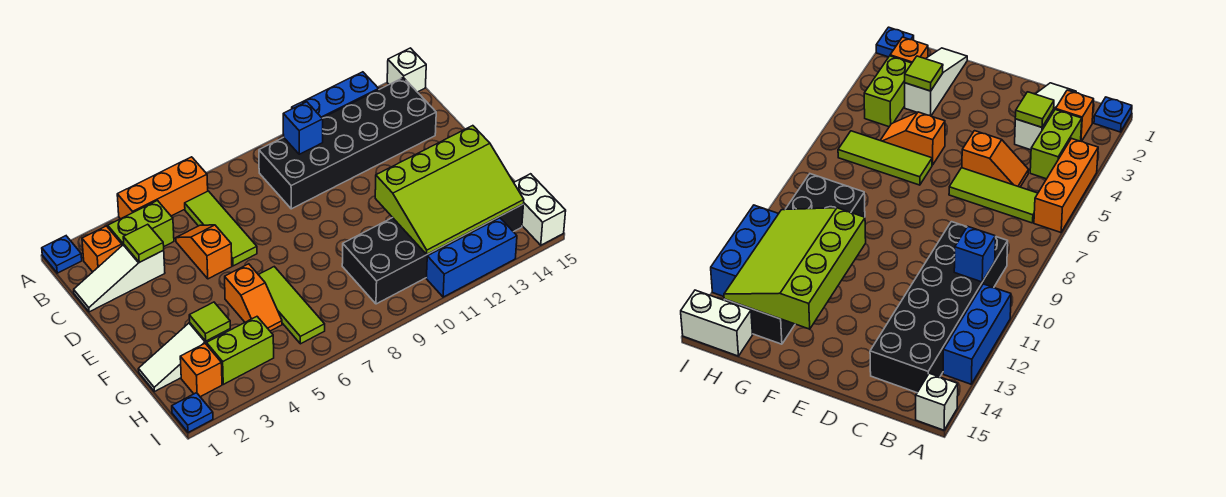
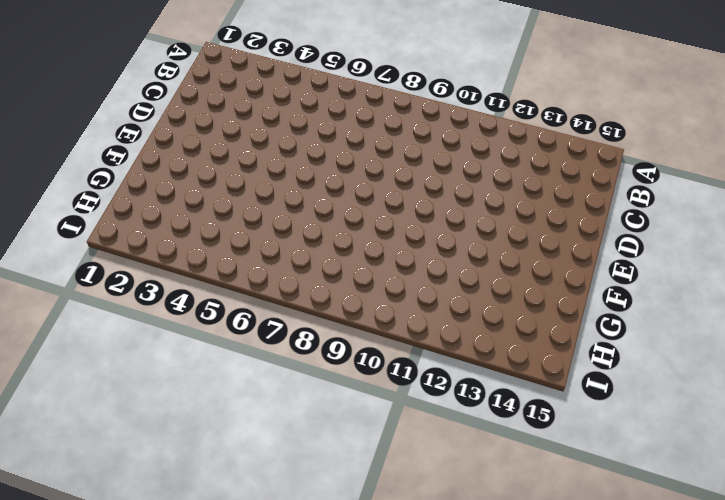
none -> blue 1x1 plate [42,236,82,273]
none -> orange 1x3 brick [117,157,208,219]
none -> blue 1x3 brick [292,72,379,118]

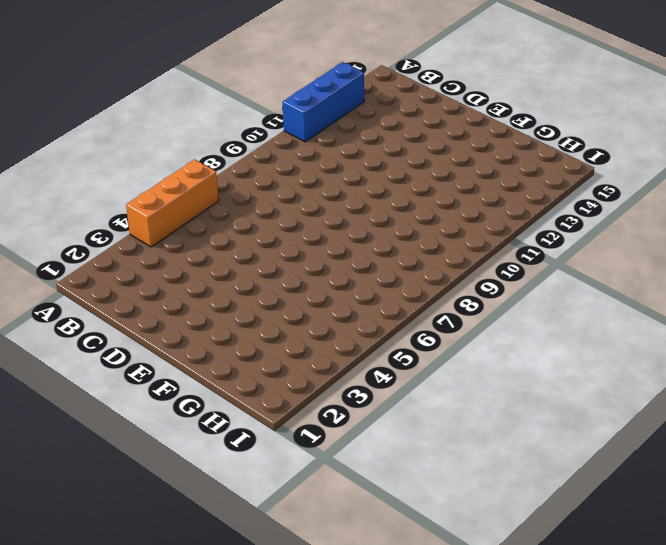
none -> blue 1x1 plate [42,236,82,273]
none -> white 1x1 brick [387,48,426,92]
none -> orange 1x1 brick [82,226,122,272]

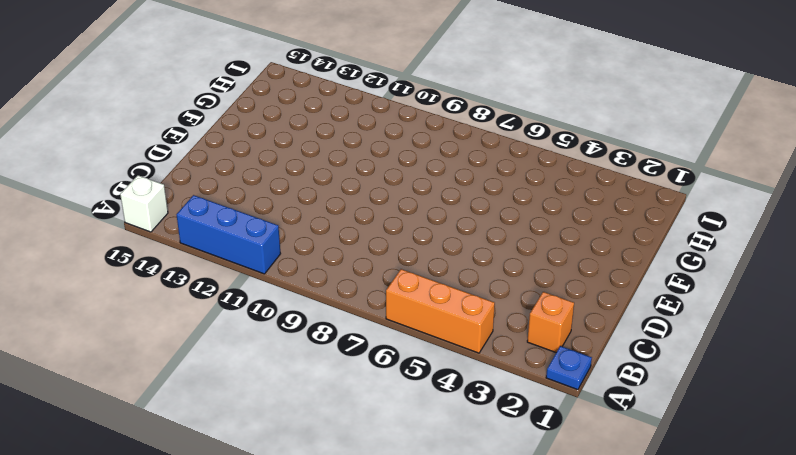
none -> lime 1x2 brick [108,201,174,246]
none -> lime 1x3 tile [185,191,257,266]
none -> black 2x6 brick [259,77,436,209]

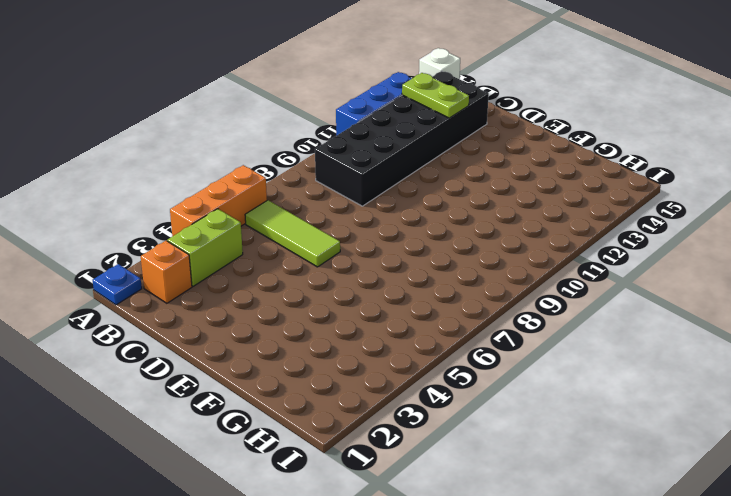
lime 1x2 plate [402,73,469,118] -> none
none -> white 1x3 slope [74,245,165,312]
none -> orange 1x2 slope [176,225,232,279]
none -> orange 1x2 slope [225,264,282,331]

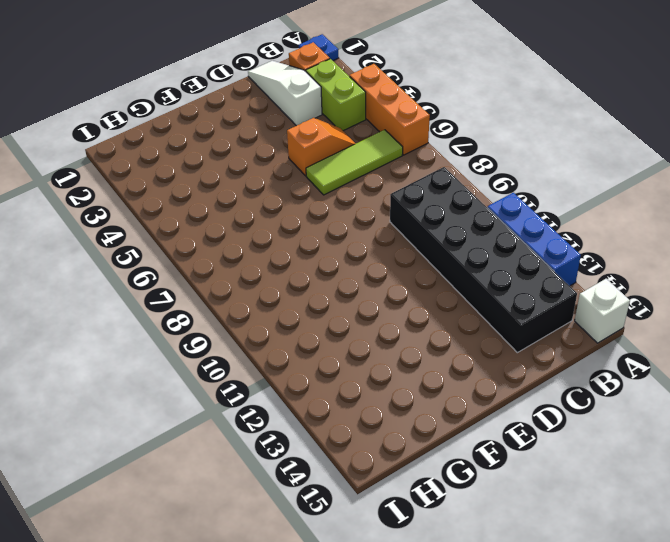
none -> orange 1x2 slope [225,264,282,331]
none -> lime 1x3 tile [259,267,325,344]
none -> white 1x3 slope [138,323,230,392]

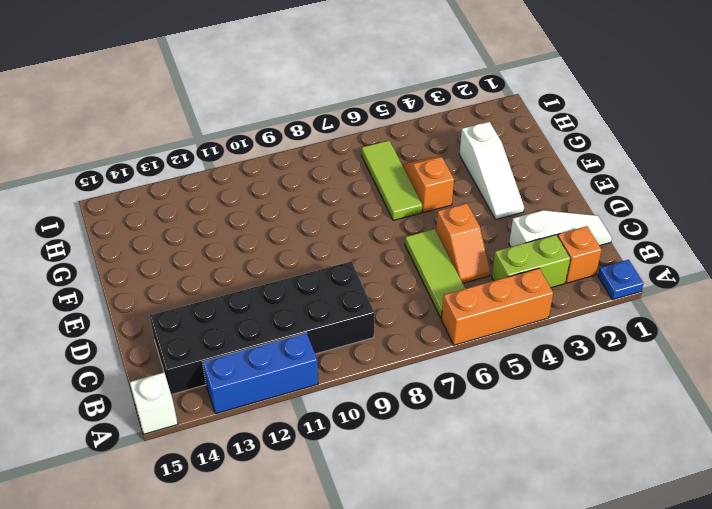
white 1x3 slope [459,122,524,220] -> white 1x3 slope turned to [138,323,230,392]
none -> black 2x6 brick [342,204,523,304]
none -> orange 1x1 brick [180,344,222,397]
none -> lime 1x2 brick [207,317,274,384]

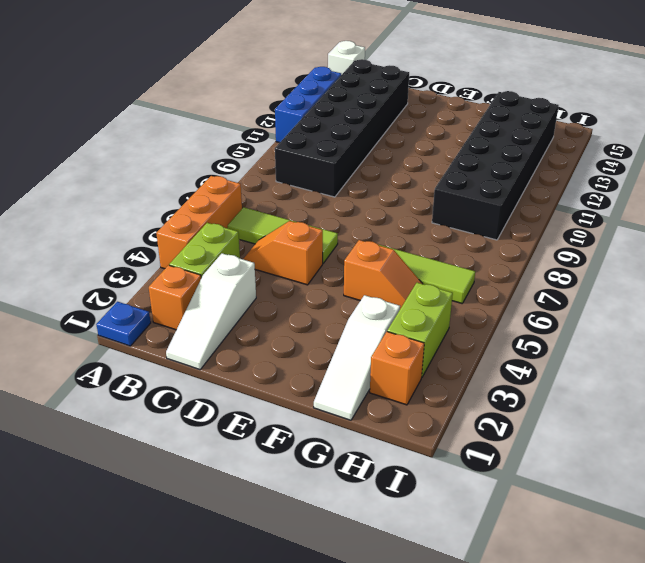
none -> white 1x2 brick [514,174,566,245]
none -> blue 1x1 plate [172,393,213,433]
none -> blue 1x3 brick [426,218,517,297]

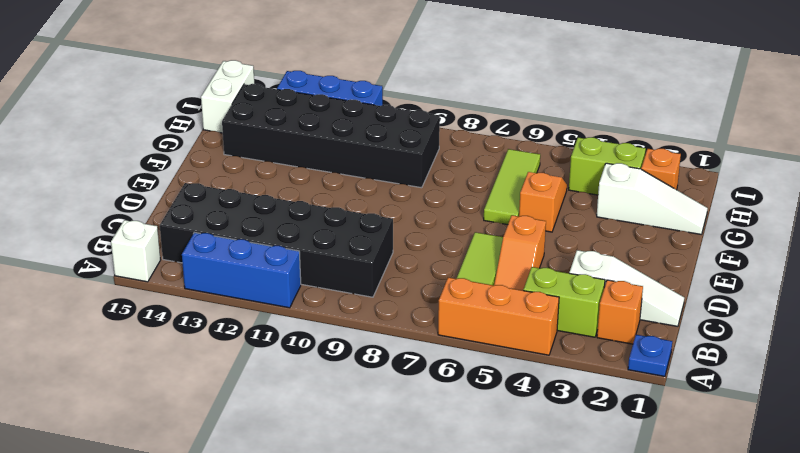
none -> blue 1x1 plate [172,393,213,433]
none -> blue 1x1 brick [283,102,323,154]
none -> lime 1x1 tile [123,224,164,262]

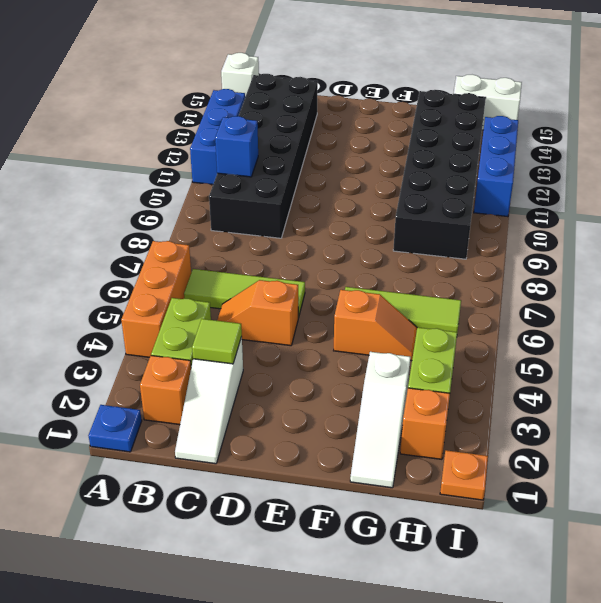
orange 1x1 plate [440,450,488,500] -> blue 1x1 plate [172,393,213,433]
none -> lime 3x4 slope [375,126,524,255]
none -> lime 1x1 tile [189,302,230,341]

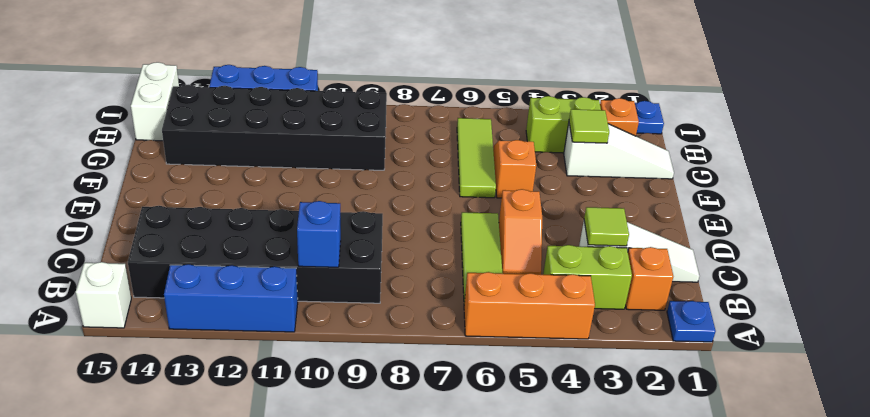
none -> lime 3x4 slope [375,126,524,255]

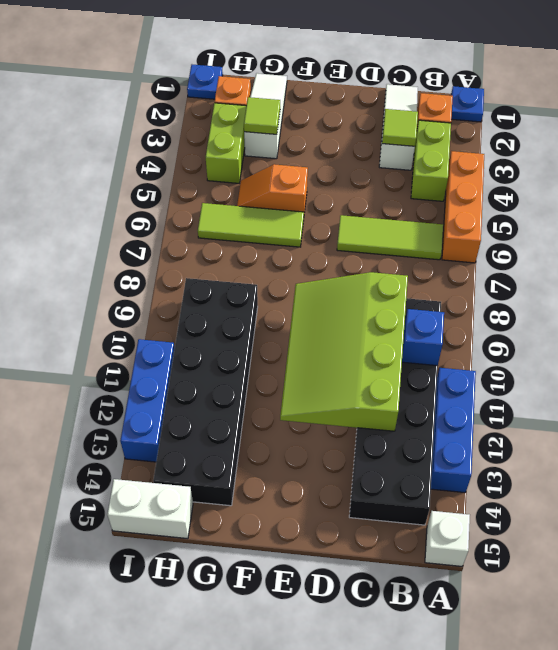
lime 3x4 slope [280,272,408,431] -> lime 3x4 slope moved to [375,126,524,255]
none -> orange 1x2 slope [176,225,232,279]

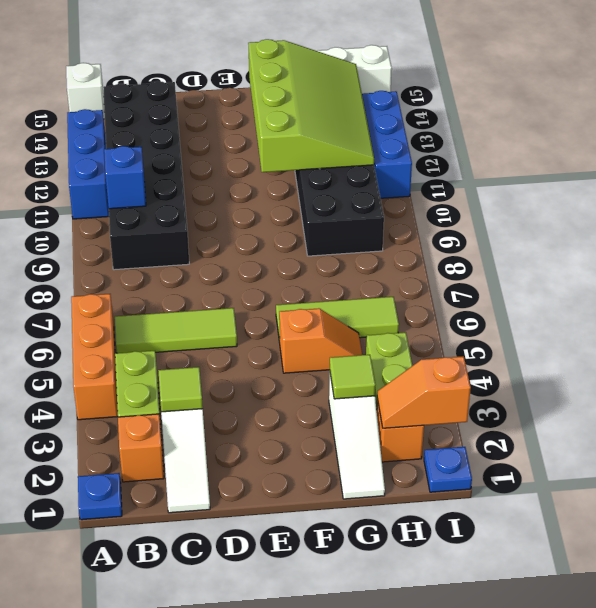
orange 1x2 slope [377,356,471,428] -> orange 1x2 slope moved to [176,225,232,279]

